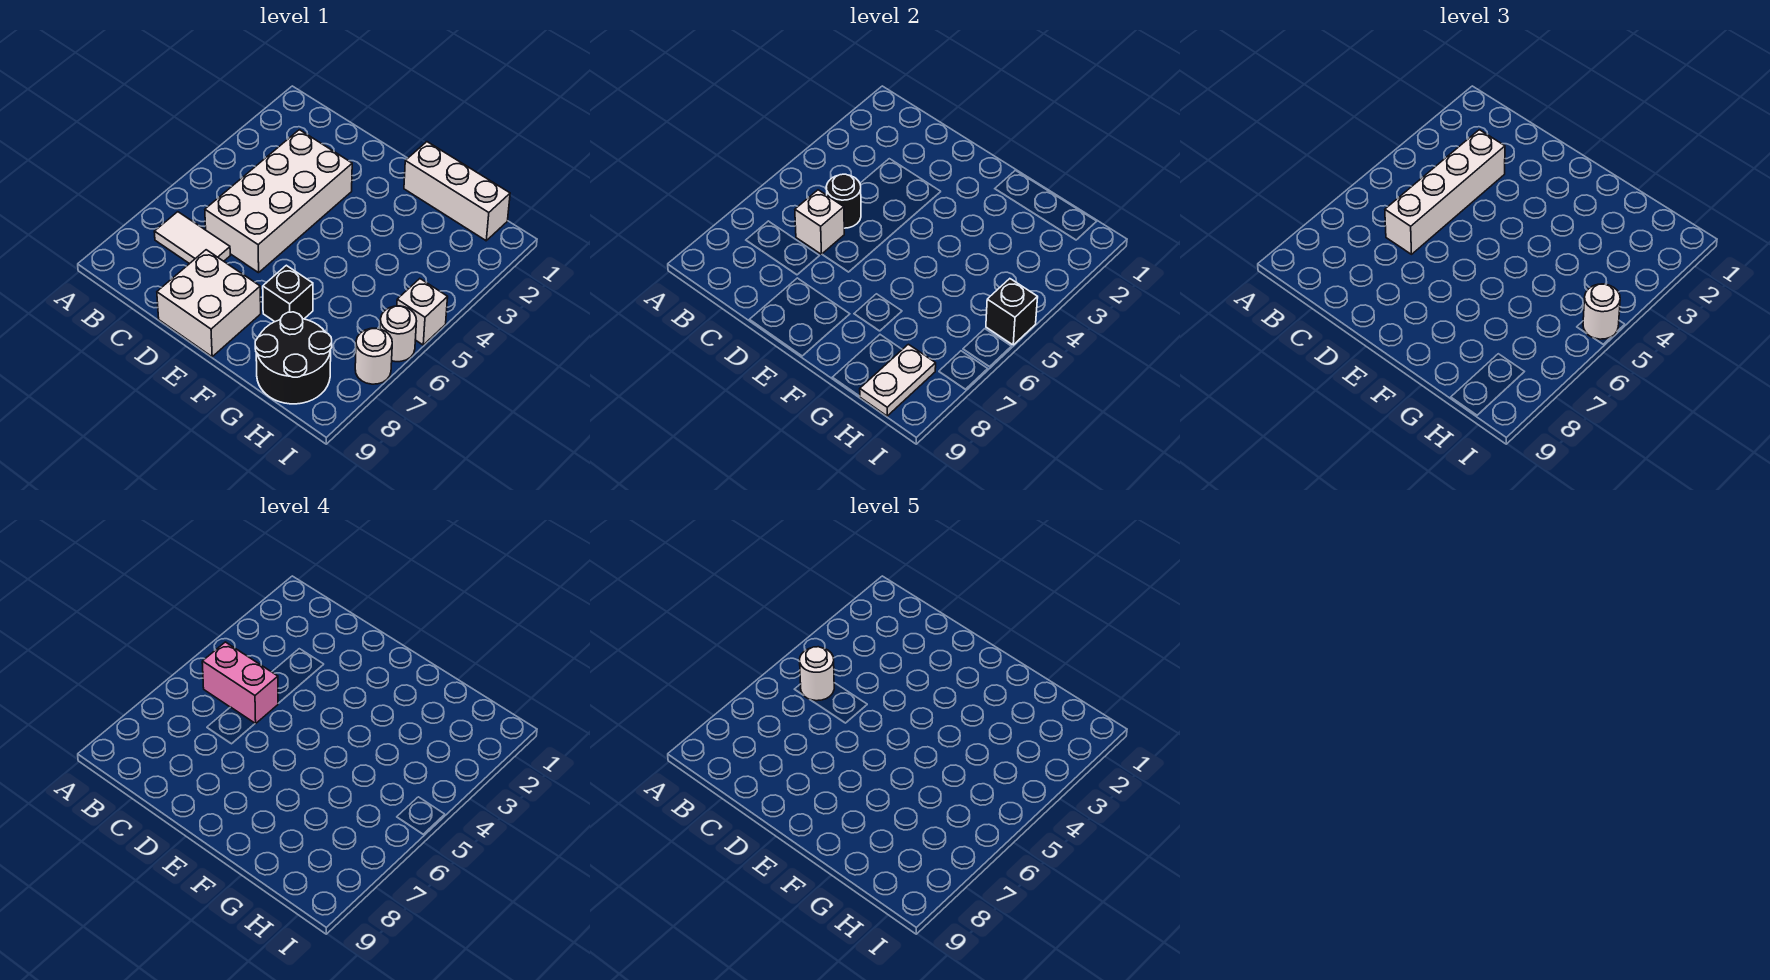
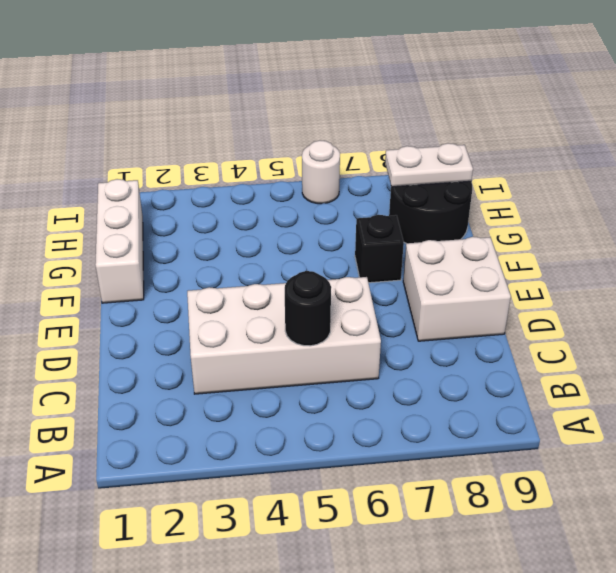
none -> white 1x2 tile [154,212,230,264]
none -> white 1x1 brick [397,279,448,345]
none -> white 1x1 round brick [355,328,392,384]

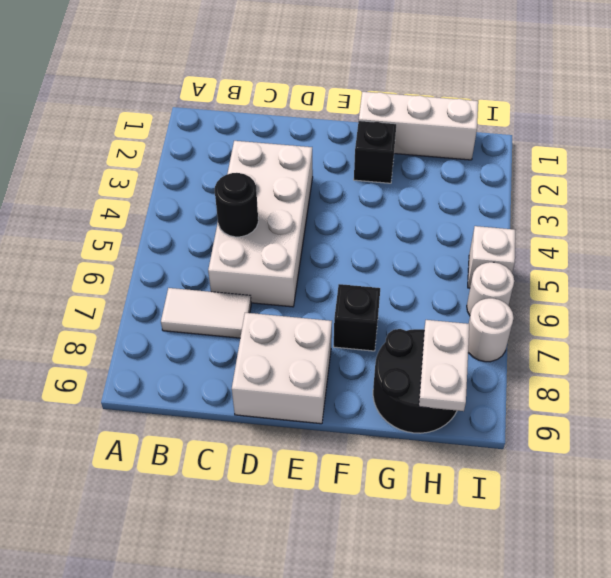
black 1x1 brick [354,121,396,183] -> black 1x1 brick moved to [986,279,1038,345]
none -> white 1x1 brick [795,190,844,254]
none -> white 1x4 brick [1385,130,1505,254]
none -> white 1x1 round brick [1583,284,1620,339]

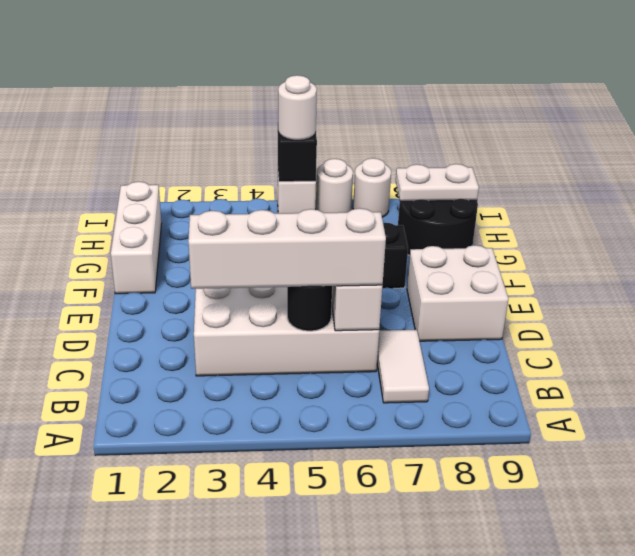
none -> pink 1x2 brick [202,642,278,724]
none -> white 1x1 round brick [800,647,834,701]

